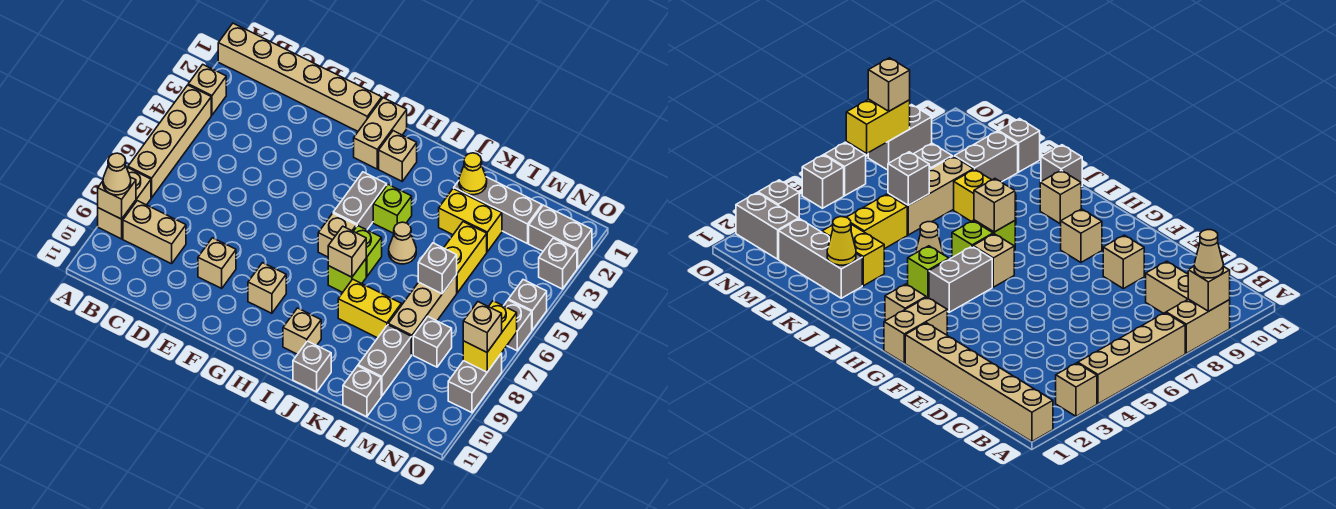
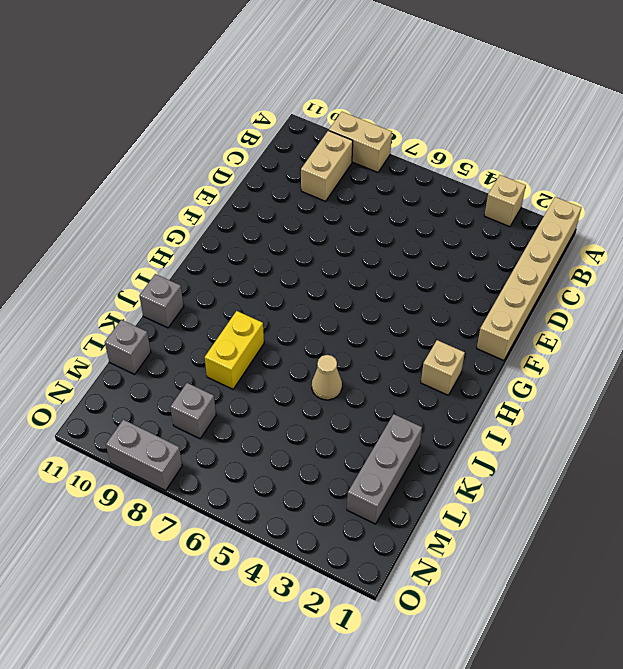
none -> tan 1x4 brick [128,85,211,198]
none -> tan 1x1 brick [198,238,236,288]
none -> tan 1x2 brick [354,98,407,169]
none -> tan 1x1 brick [248,263,286,313]

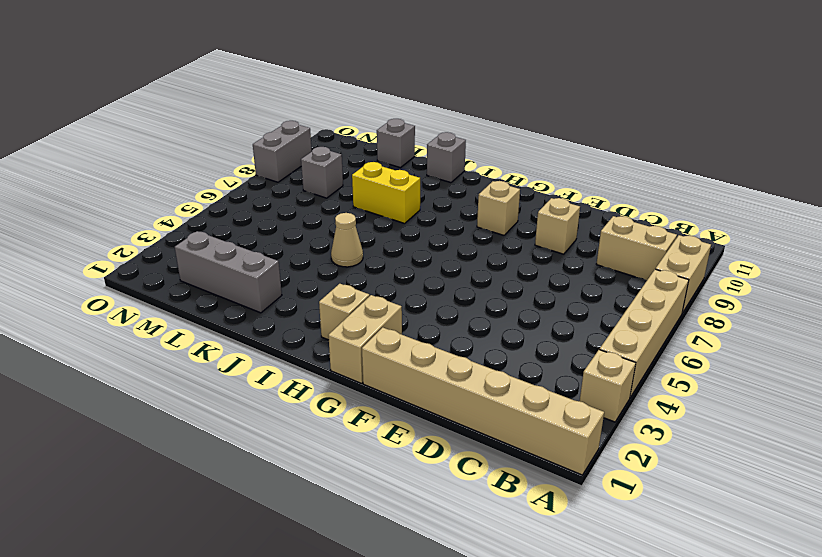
none -> grey 1x2 brick [333,172,387,230]
none -> tan 1x1 brick [318,213,356,257]
none -> lime 1x1 brick [373,185,412,233]
none -> lime 1x1 brick [353,226,382,276]

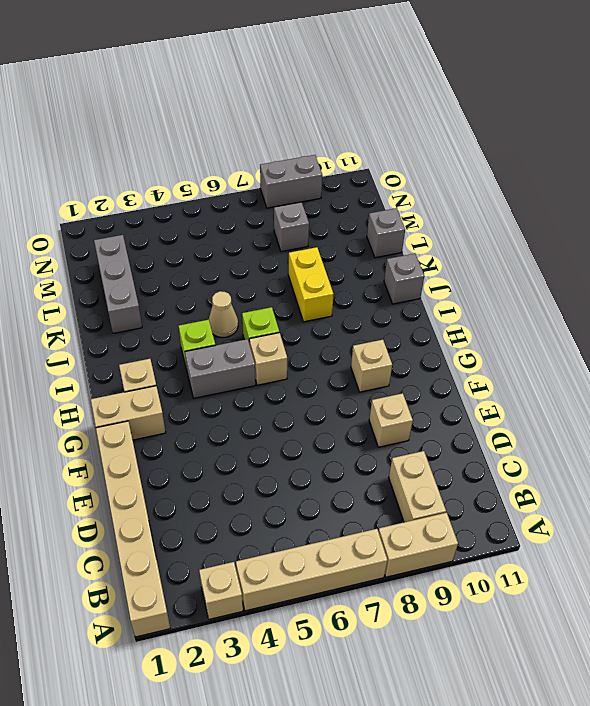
none -> lime 1x1 brick [328,259,366,292]
none -> tan 1x1 brick [283,308,321,354]
none -> yellow 1x2 brick [439,189,502,252]
none -> yellow 1x2 brick [444,222,487,293]

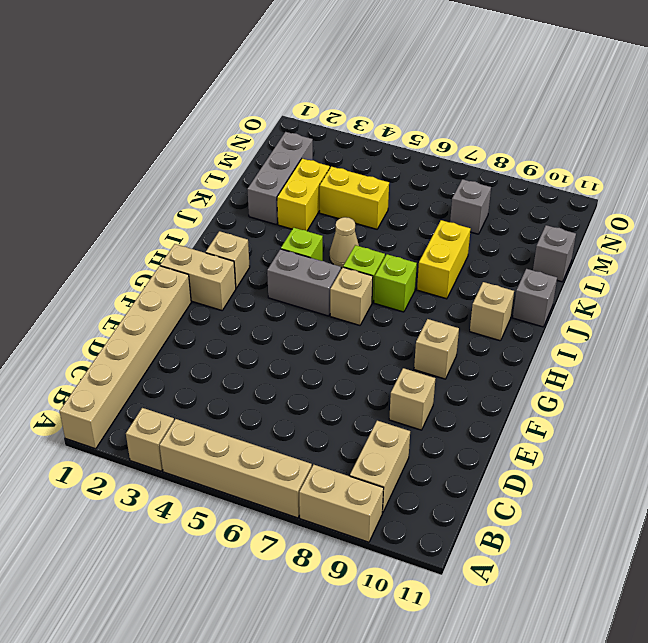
none -> tan 1x3 brick [388,275,457,355]
none -> grey 1x2 brick [358,325,411,396]
none -> grey 1x2 brick [529,205,592,268]
none -> grey 1x1 brick [539,238,577,289]

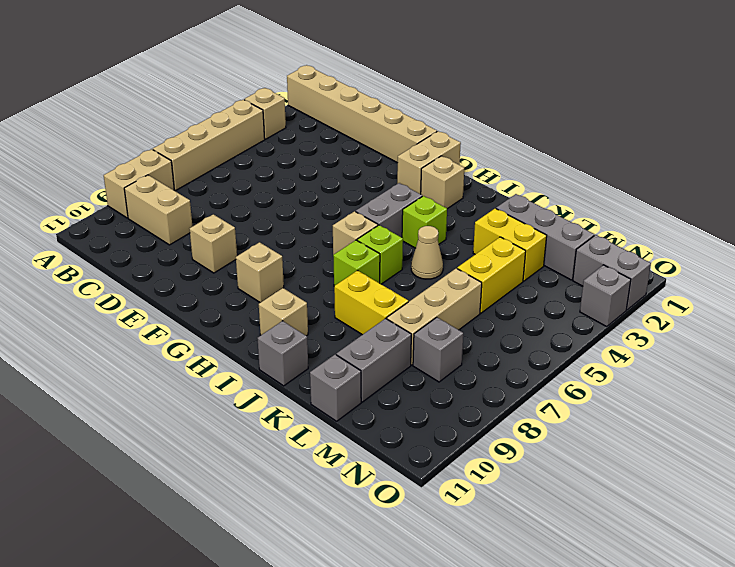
none -> grey 1x1 brick [509,280,547,330]
none -> grey 1x1 brick [504,300,532,351]
none -> grey 1x2 brick [448,353,502,413]
none -> tan 1x1 brick [98,177,136,219]

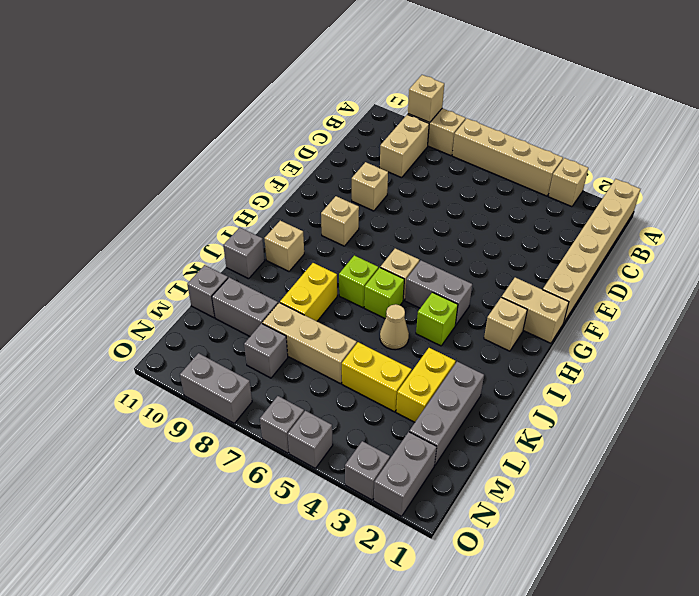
none -> tan 1x1 brick [328,226,366,277]
none -> yellow 1x1 cone [459,153,487,195]
none -> grey 1x1 brick [418,243,457,294]
none -> yellow 1x2 brick [463,301,517,372]

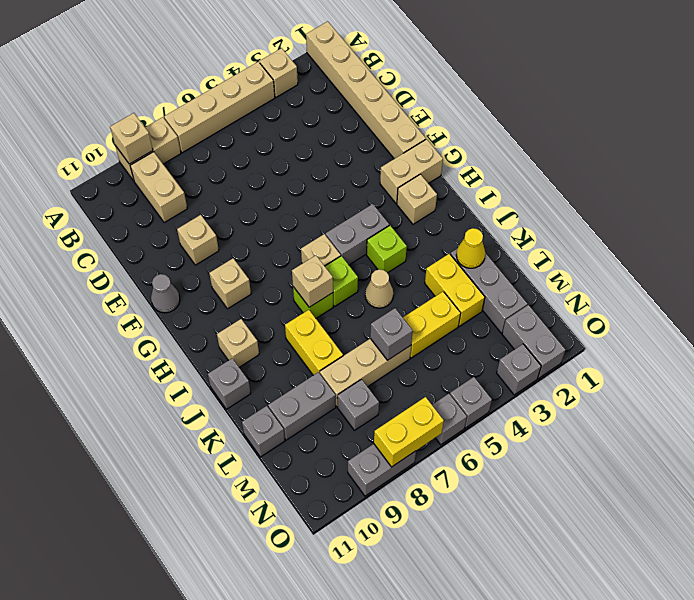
grey 1x1 cone [151,274,180,313] -> none
none -> tan 1x1 cone [103,153,131,195]
none -> tan 1x1 brick [463,302,502,352]

